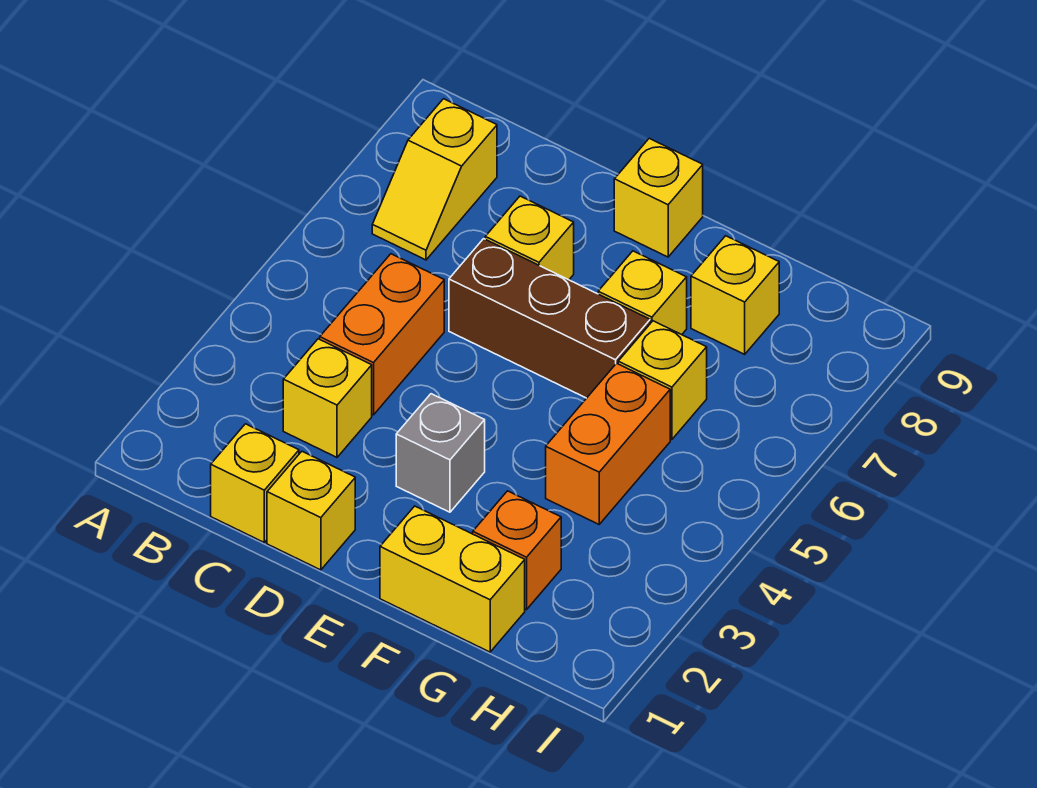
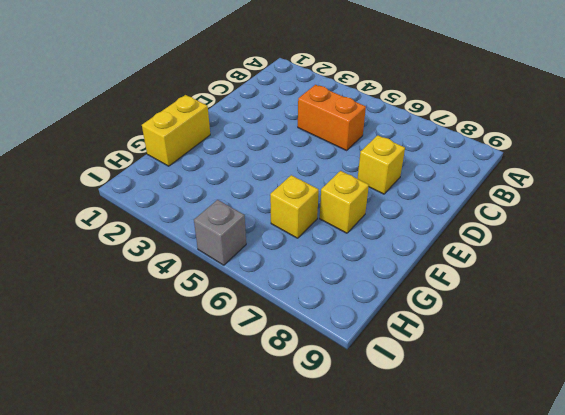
grey 1x1 brick [194,200,246,265] -> grey 1x1 brick moved to [396,394,485,512]
none -> yellow 1x2 slope [372,99,497,260]
none -> yellow 1x1 brick [211,424,299,542]
none -> yellow 1x1 brick [283,339,372,457]

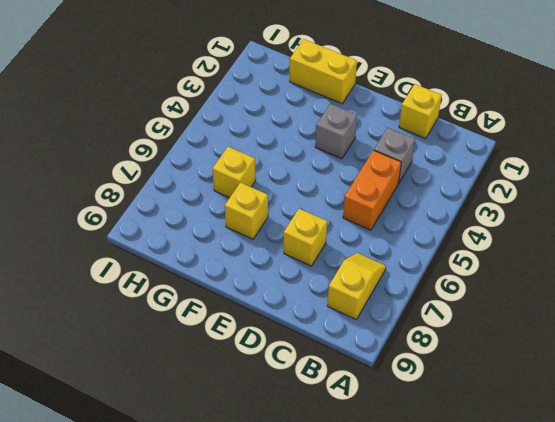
grey 1x1 brick [374,128,415,183] -> yellow 1x1 brick [283,339,372,457]
none -> yellow 1x1 brick [267,452,355,570]
none -> brown 1x3 brick [449,239,650,398]
none -> yellow 1x1 brick [614,138,703,257]

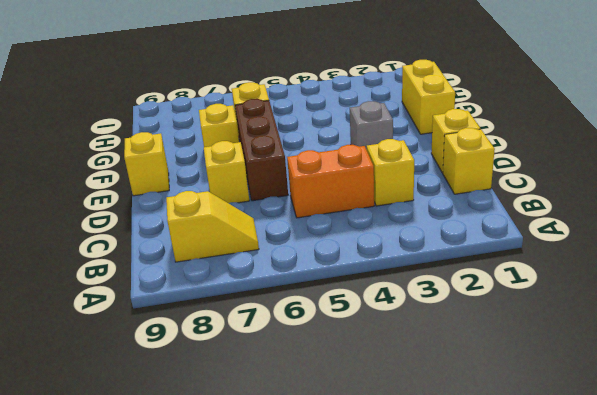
none -> orange 1x1 brick [473,491,561,610]
none -> orange 1x2 brick [546,363,670,524]
none -> yellow 1x1 brick [691,236,779,354]

